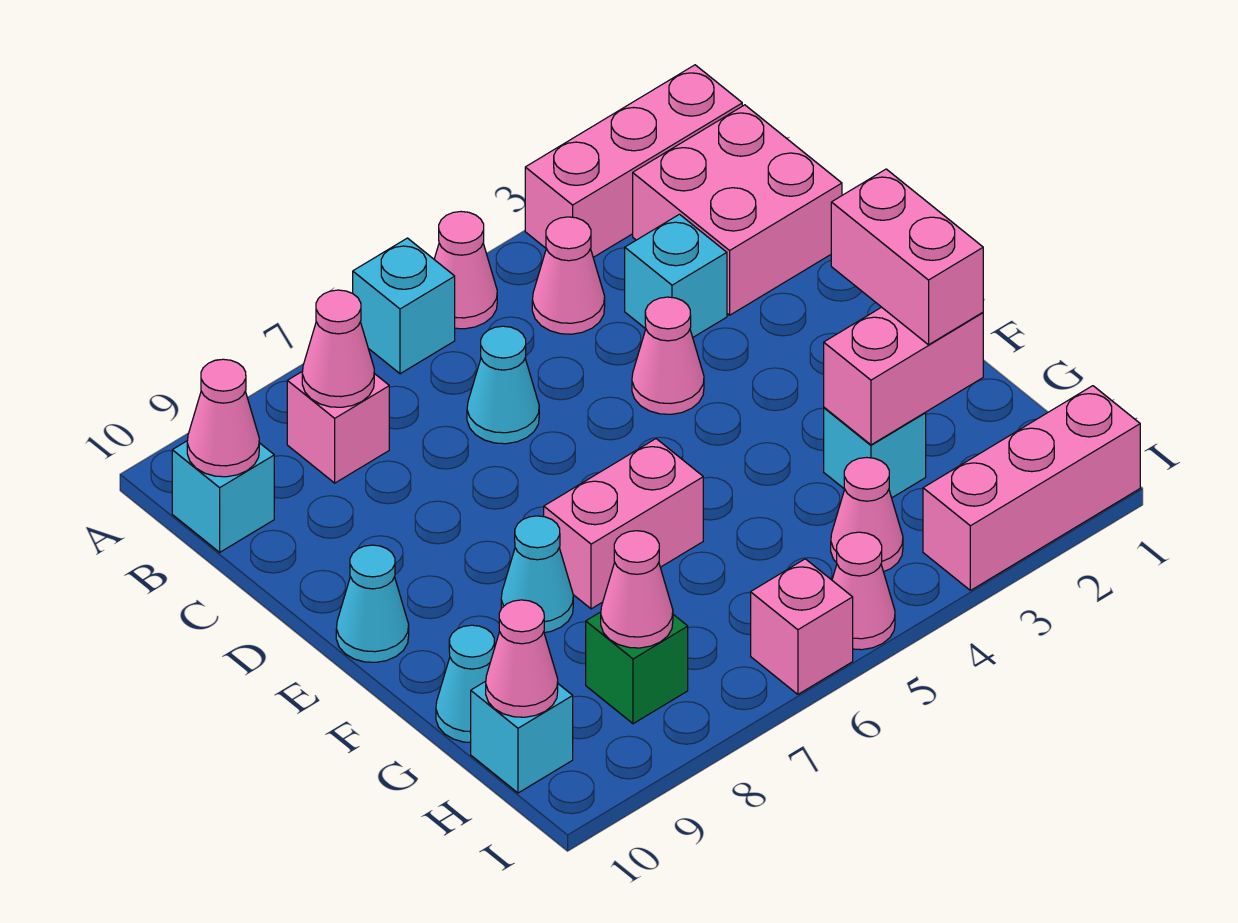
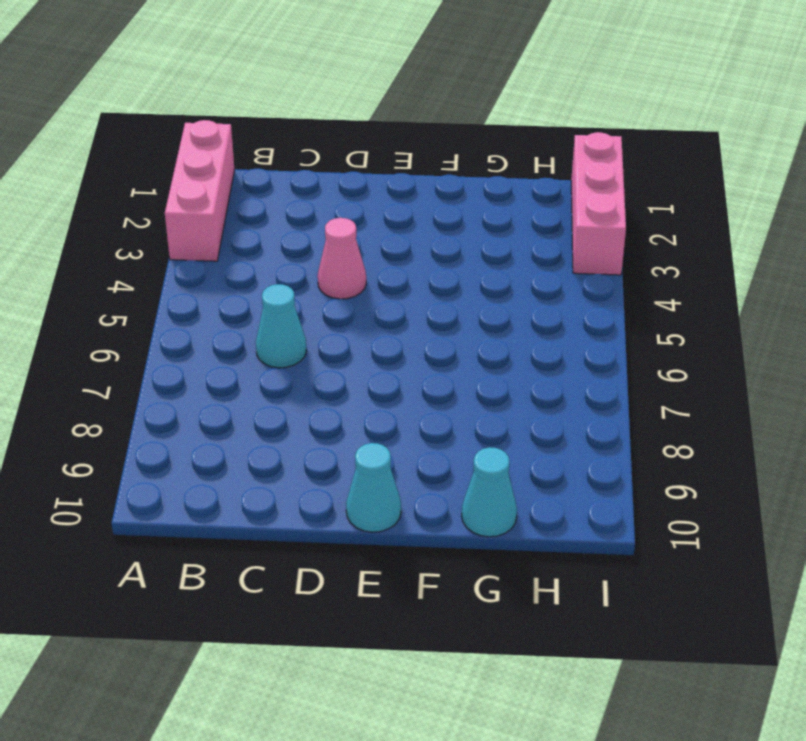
none -> pink 1x1 cone [434,212,497,329]
none -> cyan 1x1 brick [353,238,455,374]
none -> pink 2x2 brick [633,105,842,315]

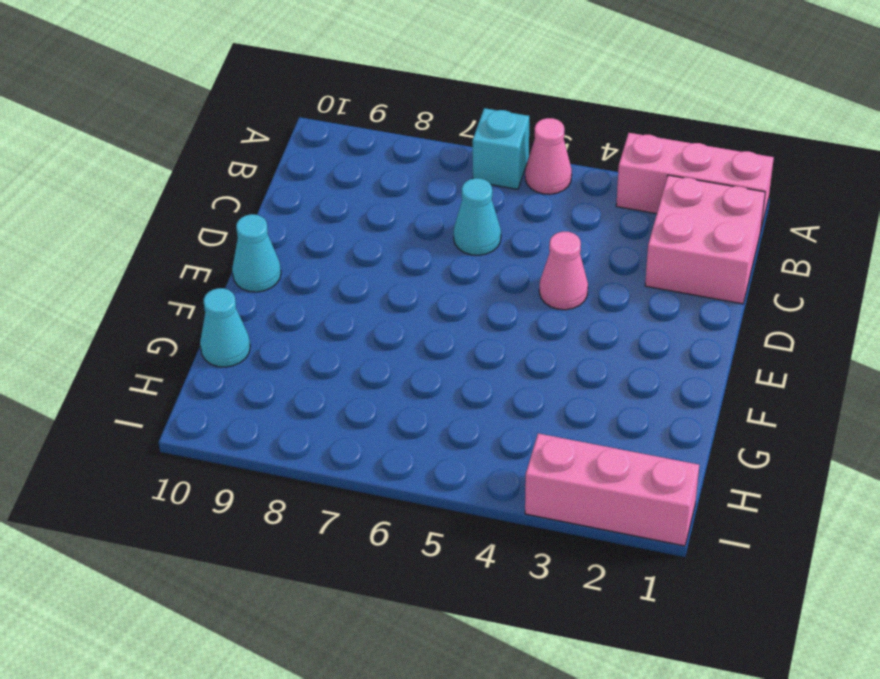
none -> pink 1x1 cone [532,217,605,334]
none -> pink 1x1 brick [287,371,389,483]
none -> cyan 1x1 brick [172,441,274,552]

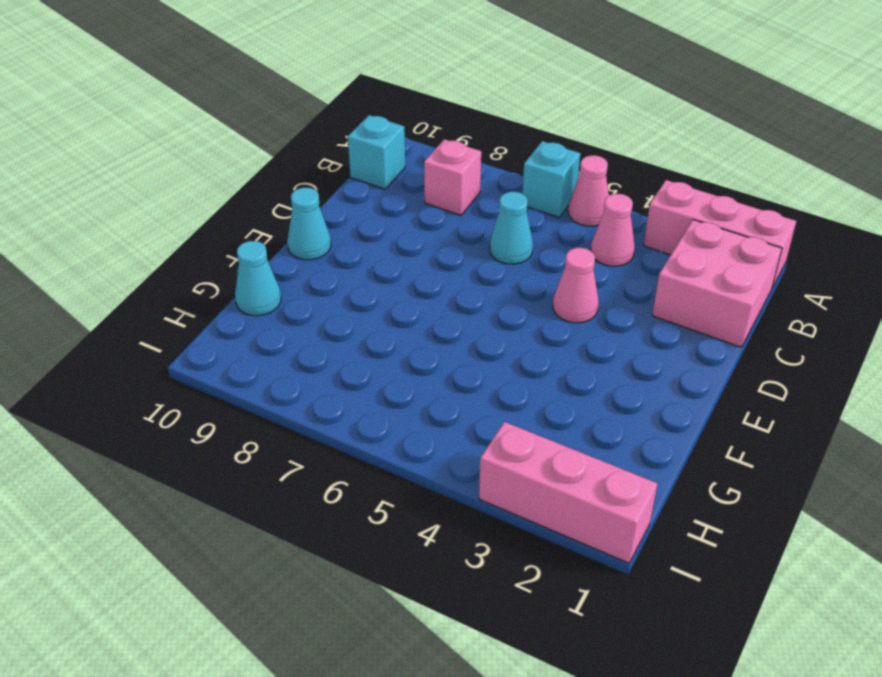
none -> cyan 1x1 brick [625,214,727,337]
none -> pink 1x2 brick [544,439,703,609]
none -> cyan 1x1 cone [501,516,573,633]

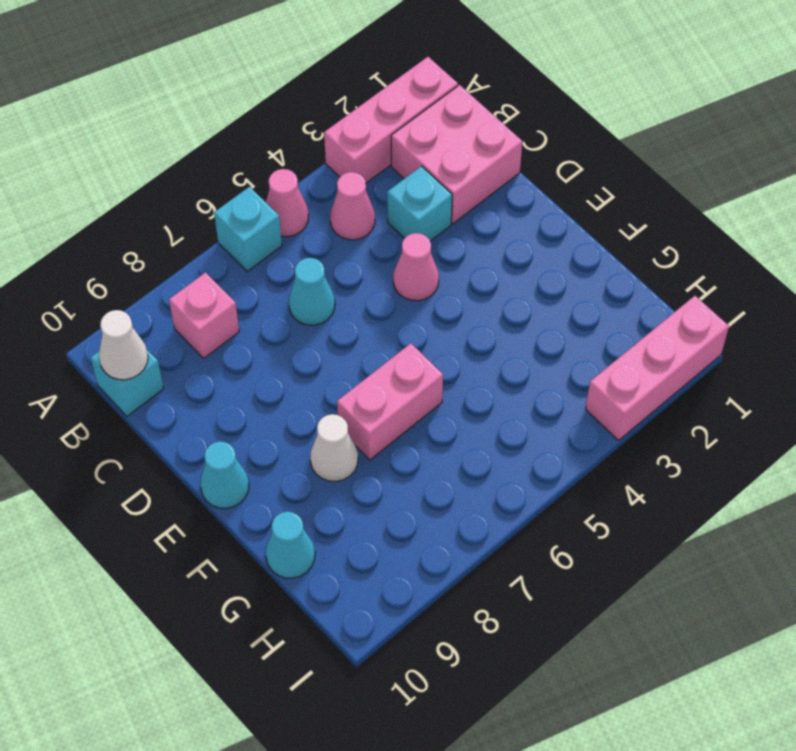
white 1x1 cone [99,310,148,380] -> pink 1x1 cone [187,359,259,477]
white 1x1 cone [310,414,358,481] -> cyan 1x1 cone [501,516,573,633]
none -> cyan 1x1 brick [824,408,926,498]
none -> pink 1x1 cone [831,457,903,572]
none -> green 1x1 brick [586,612,688,724]

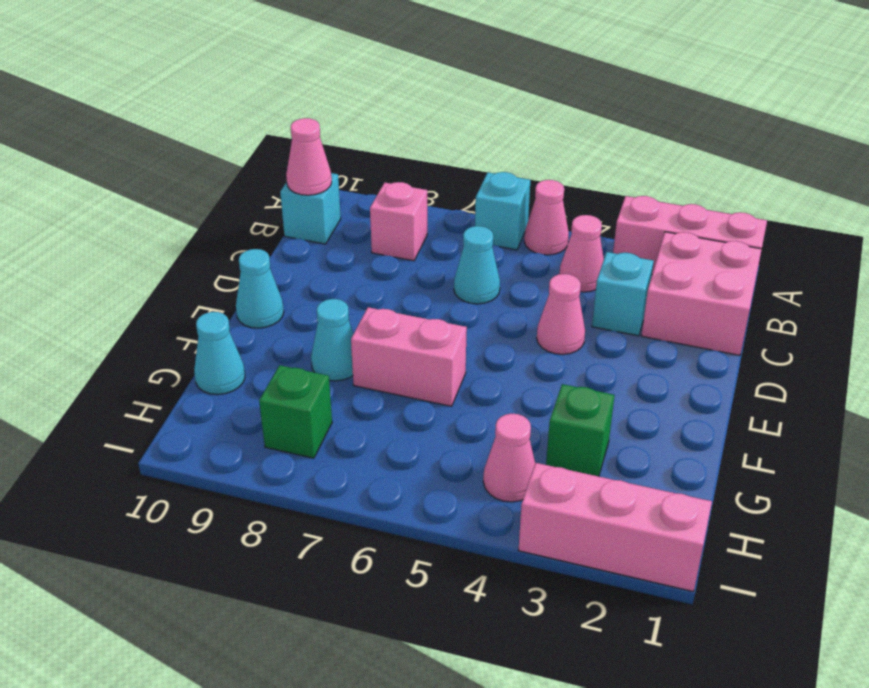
green 1x1 brick [546,384,615,476] -> cyan 1x1 brick [824,408,926,498]
none -> cyan 1x1 brick [471,681,573,793]
none -> pink 1x1 cone [832,532,895,650]
none -> pink 1x1 brick [751,559,853,694]

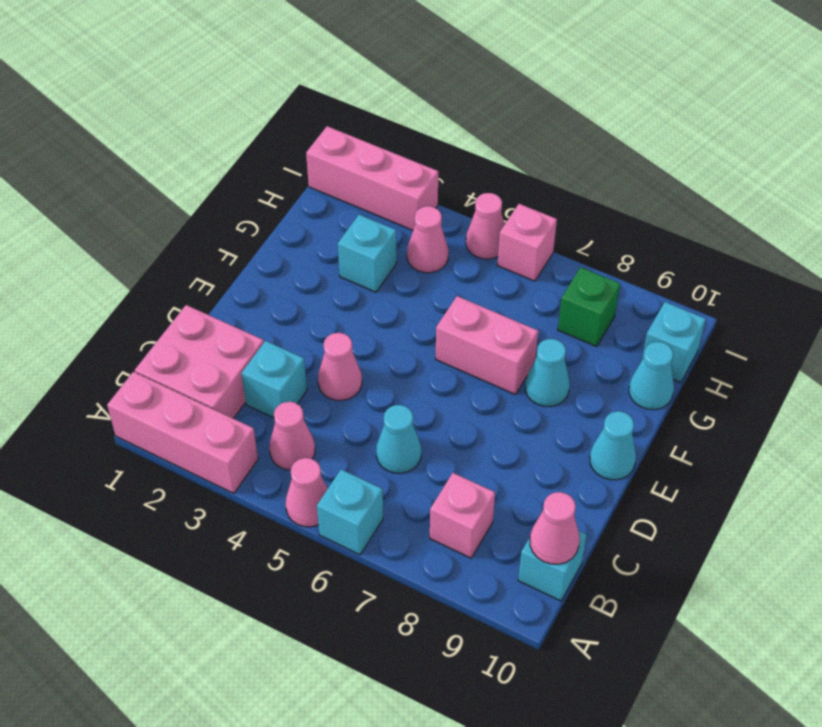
none -> pink 1x1 cone [302,290,374,407]
none -> pink 1x2 brick [824,307,983,445]
none -> pink 1x1 cone [601,531,673,648]

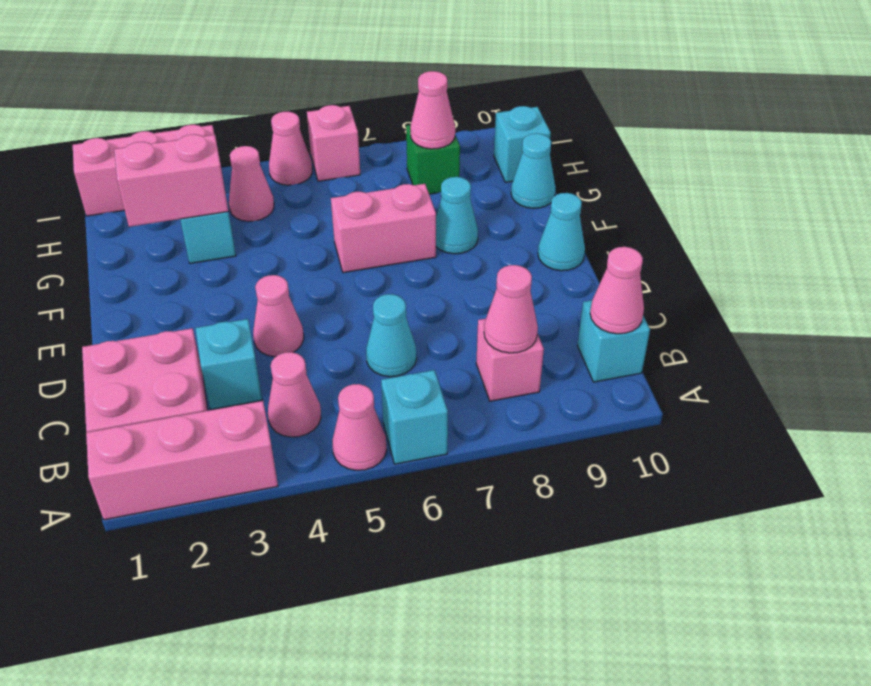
none -> pink 1x1 cone [486,600,558,717]
none -> pink 1x2 brick [831,169,983,345]

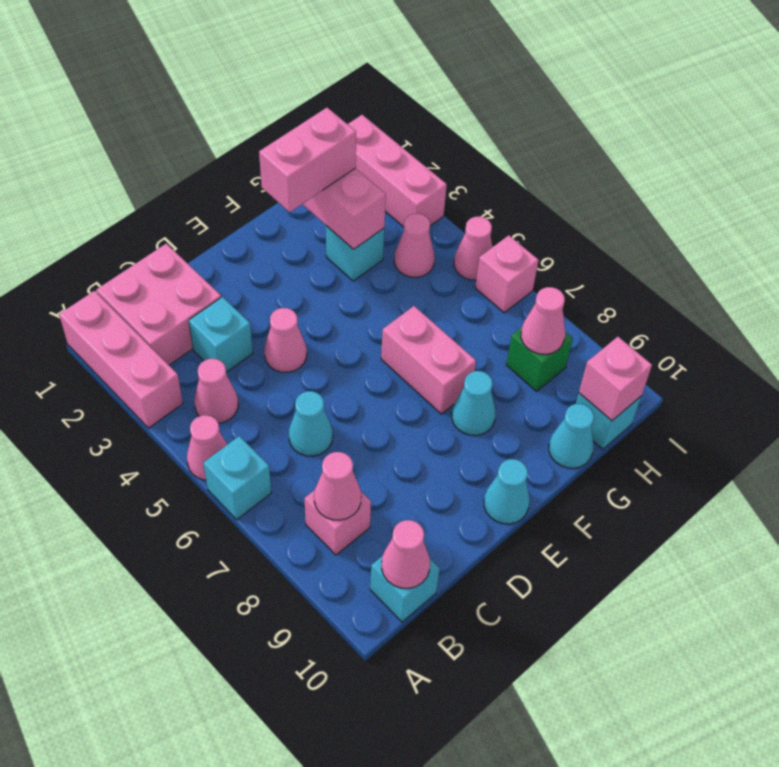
pink 1x1 brick [579,337,652,421] -> pink 1x1 cone [486,600,558,717]

